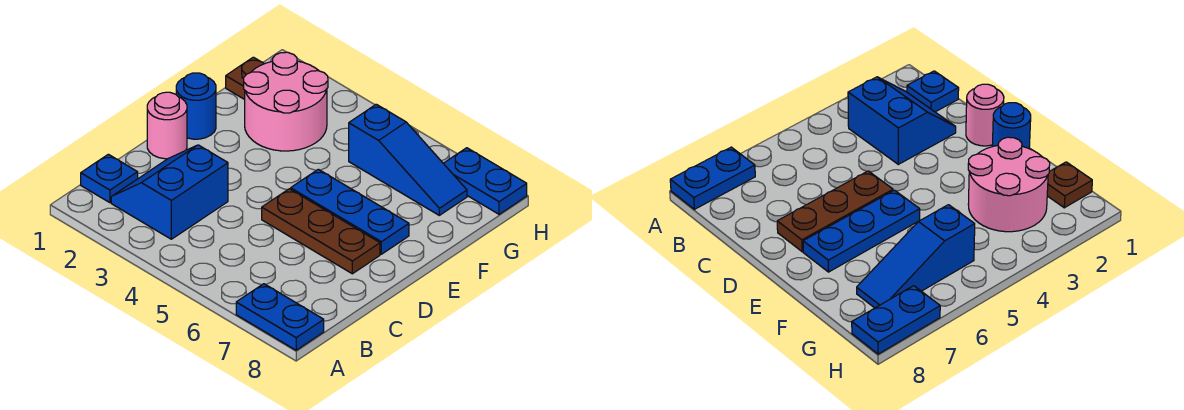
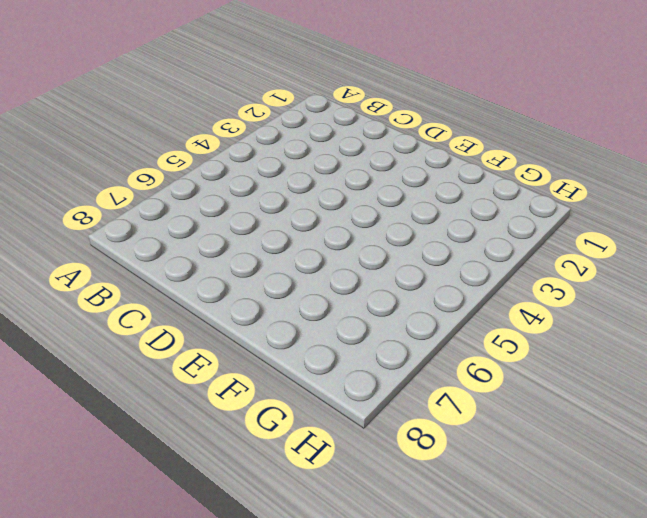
none -> blue 1x2 plate [236,284,324,350]
none -> blue 1x1 plate [81,154,138,203]

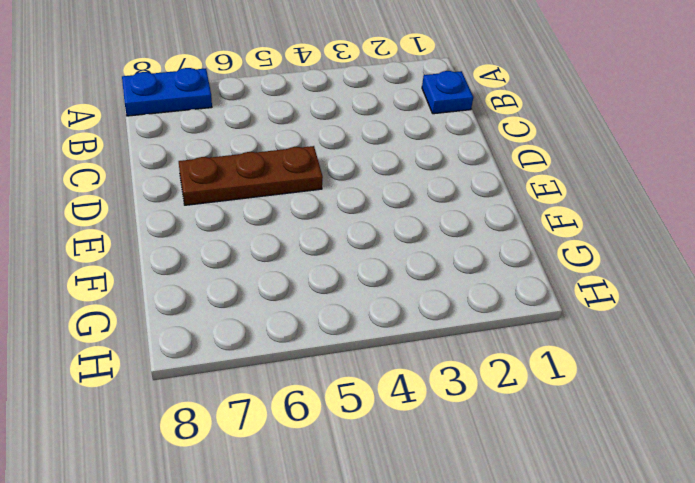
none -> blue 2x2 slope [111,145,228,239]
none -> pink 1x1 round brick [147,92,187,159]

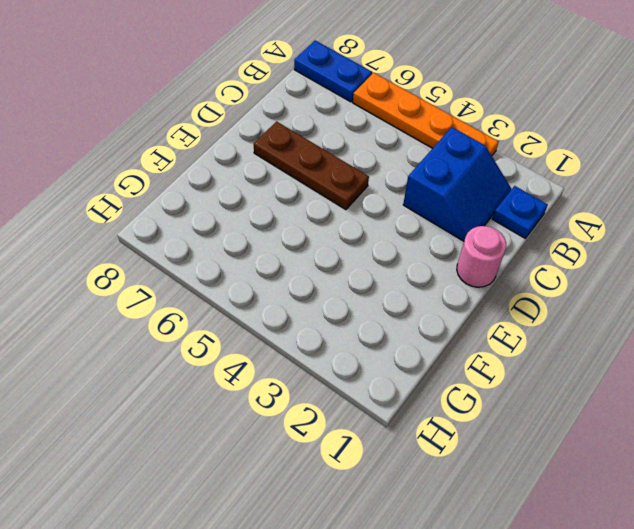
orange 1x4 plate [353,73,499,156] -> none
none -> blue 1x1 round brick [176,73,216,139]
none -> blue 1x3 plate [291,169,409,254]

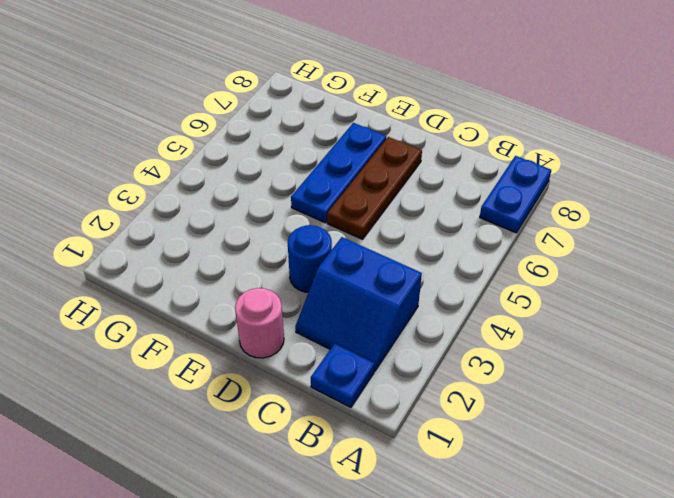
blue 1x1 round brick [288,225,332,292] -> blue 1x1 round brick moved to [176,73,216,139]
none -> pink 2x2 round brick [244,52,328,151]
none -> brown 1x1 plate [226,57,264,100]

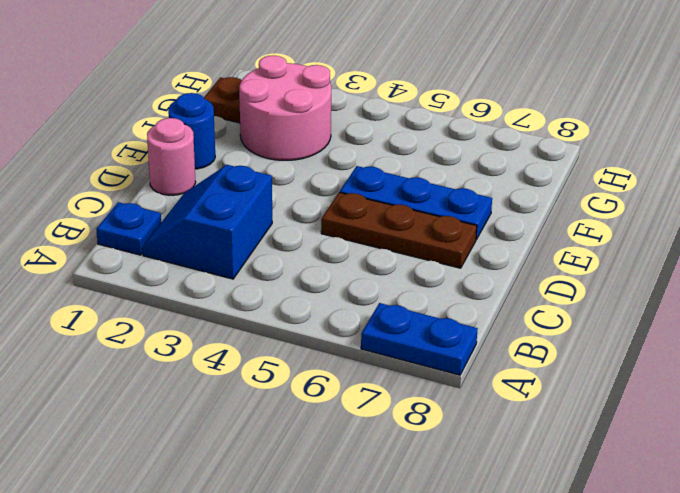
none -> blue 1x3 slope [349,104,467,215]
none -> blue 1x2 plate [443,148,527,214]

